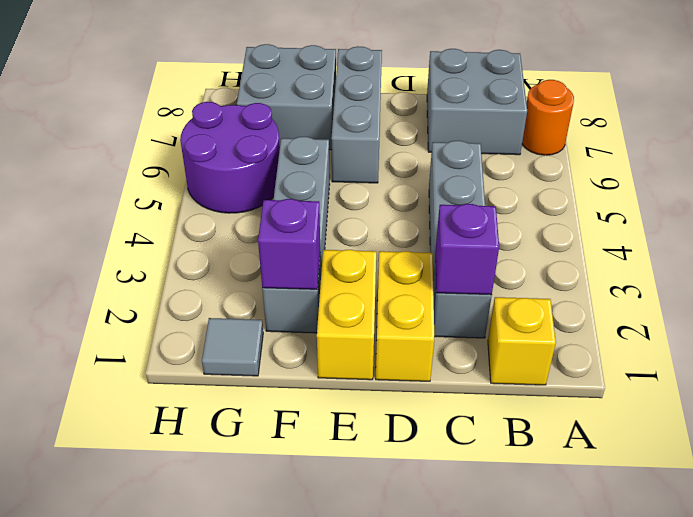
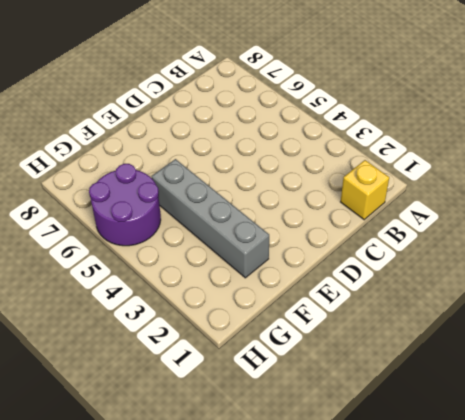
none -> orange 1x1 round brick [522,80,574,155]
none -> grey 2x2 brick [427,49,527,155]
none -> grey 1x4 brick [429,141,492,338]

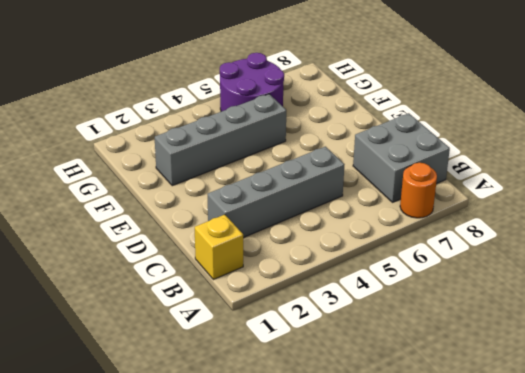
none -> yellow 1x2 brick [376,251,434,381]
none -> yellow 1x2 brick [317,250,376,380]
none -> grey 1x3 brick [331,46,382,183]

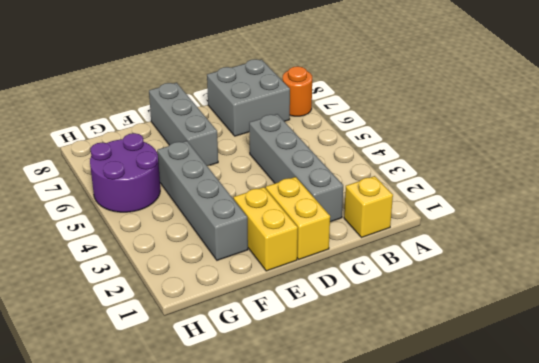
none -> grey 2x2 brick [237,44,336,150]
none -> grey 1x1 tile [202,318,263,376]
none -> purple 1x1 brick [435,204,499,295]

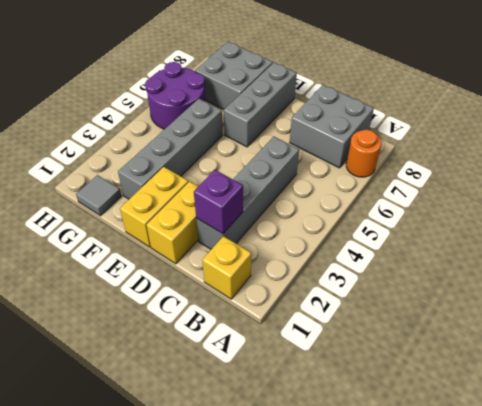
none -> purple 1x1 brick [258,199,320,289]

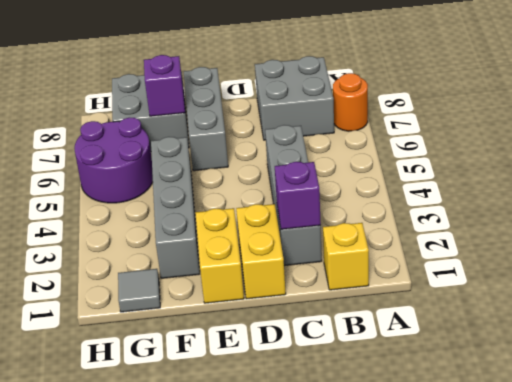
purple 1x1 brick [144,55,185,116] -> purple 1x1 brick moved to [258,199,320,289]

